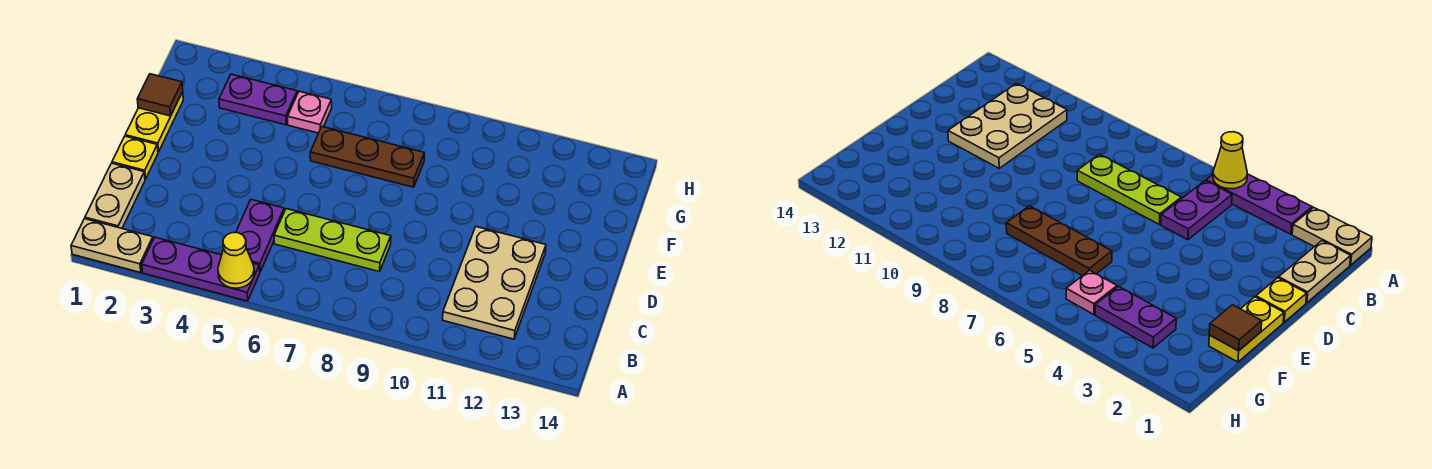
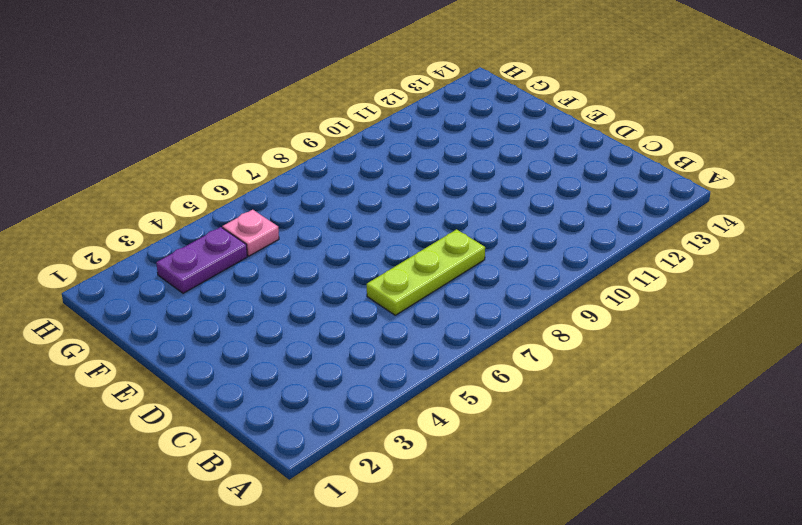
none -> tan 1x2 plate [71,219,153,273]
none -> purple 1x3 plate [142,237,260,301]
none -> tan 1x2 plate [85,163,145,228]

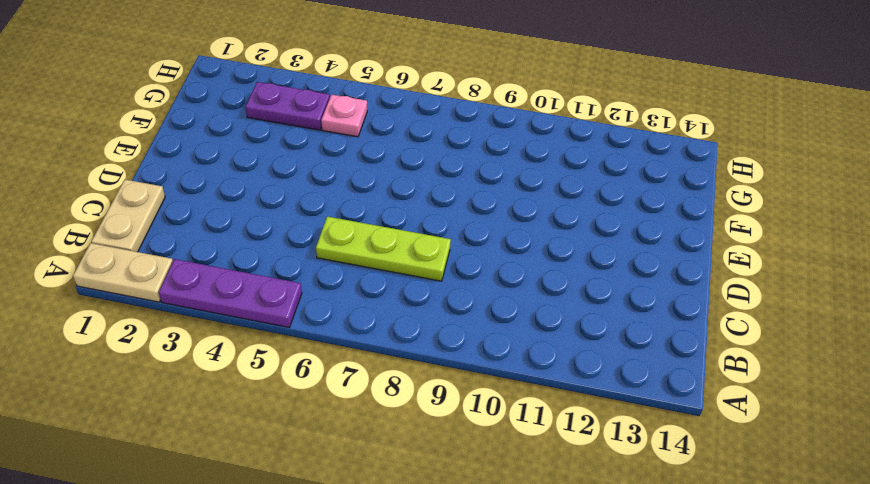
none -> purple 1x2 plate [236,200,284,272]
none -> tan 2x3 plate [443,227,546,339]
none -> yellow 1x1 plate [112,136,158,179]

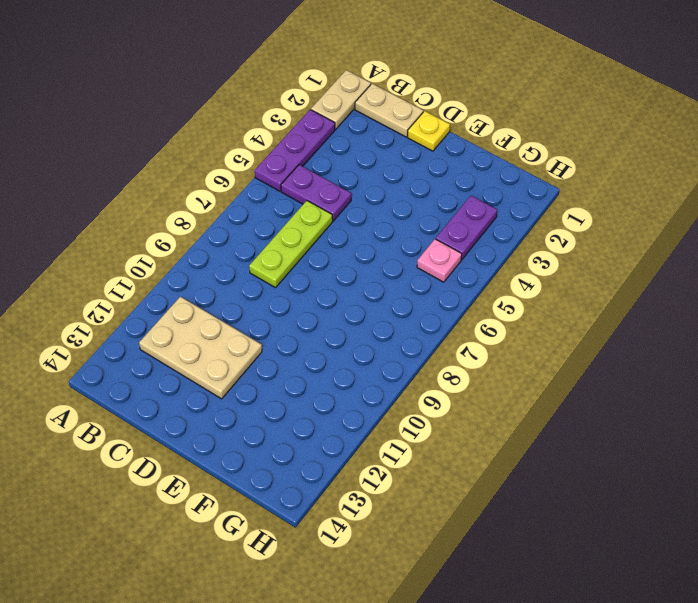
none -> yellow 1x2 plate [125,92,183,152]
none -> brown 1x3 plate [310,127,424,187]
none -> yellow 1x1 cone [218,233,254,288]

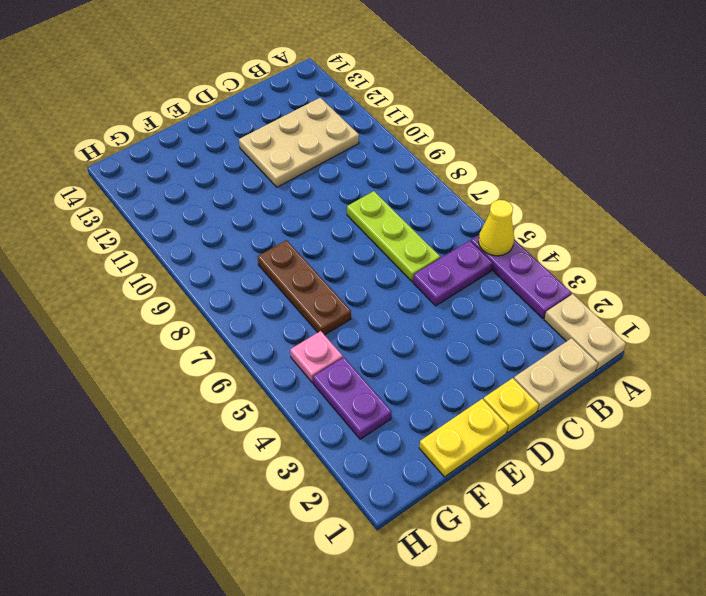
none -> brown 1x1 tile [137,74,183,116]

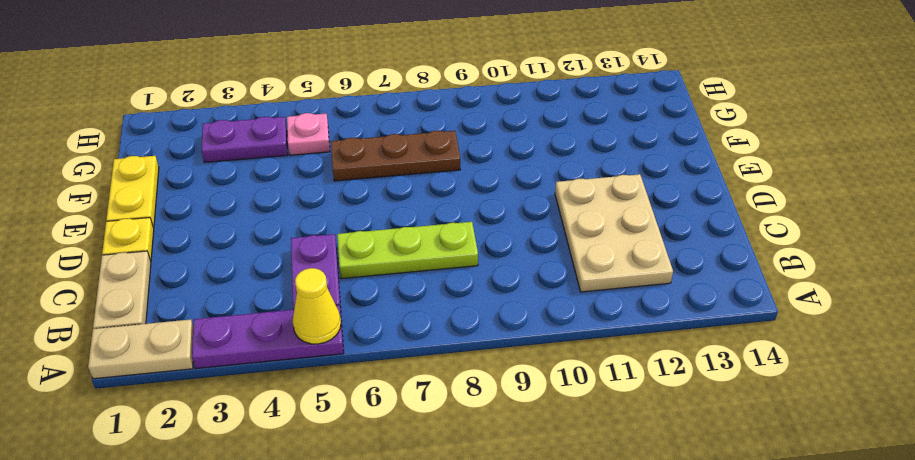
none -> brown 1x1 tile [137,74,183,116]

